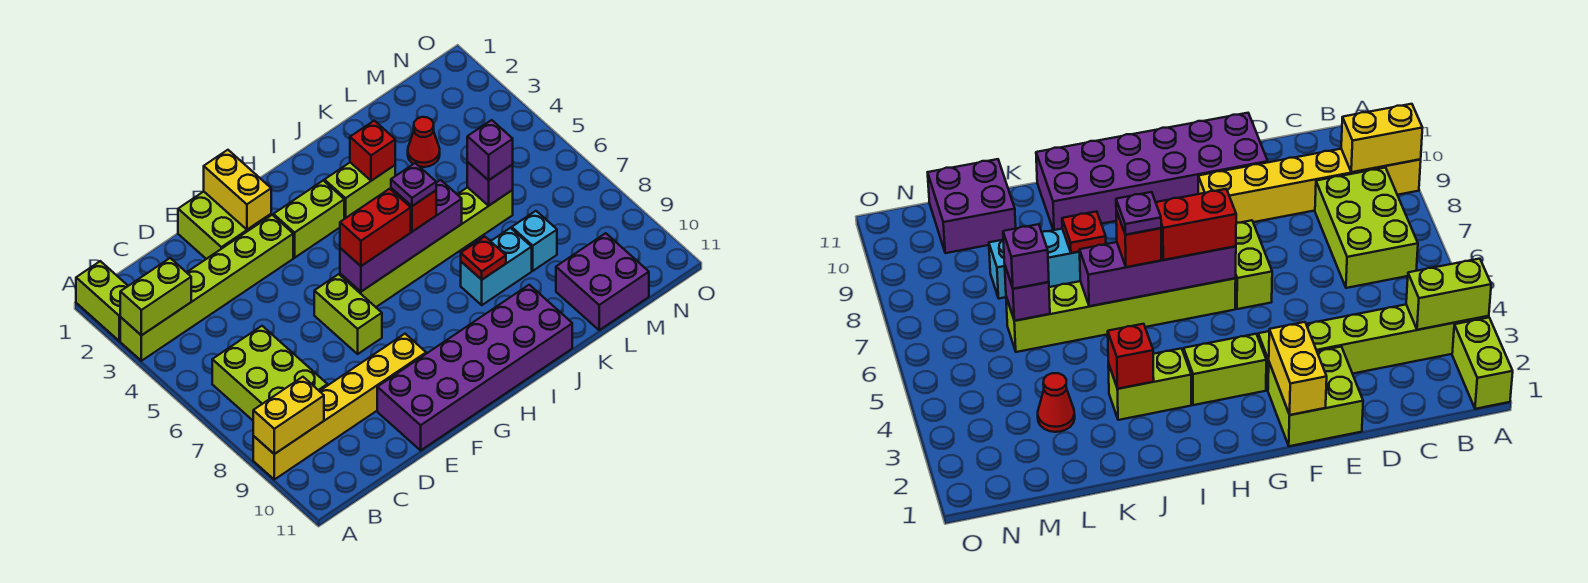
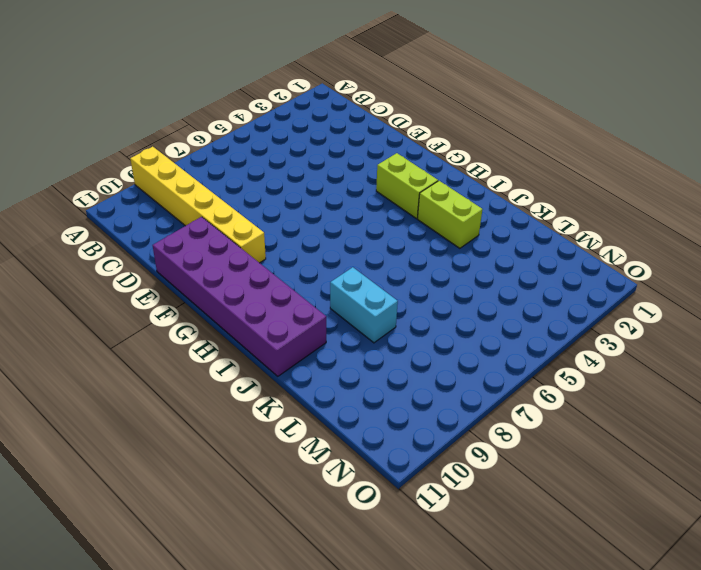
none -> lime 1x2 brick [76,261,128,341]
none -> lime 1x6 brick [120,215,293,361]
none -> lime 2x3 brick [212,326,327,420]

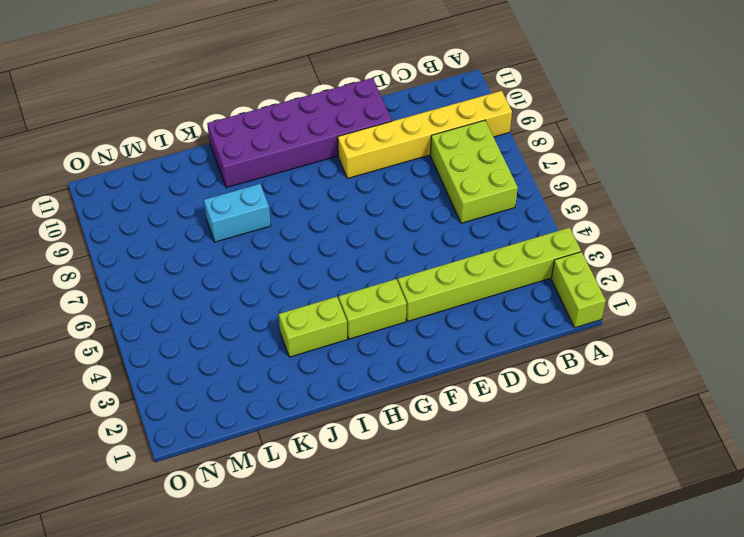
none -> lime 2x2 brick [178,192,271,259]
none -> lime 1x2 brick [314,274,382,354]
none -> lime 1x6 brick [340,187,513,307]

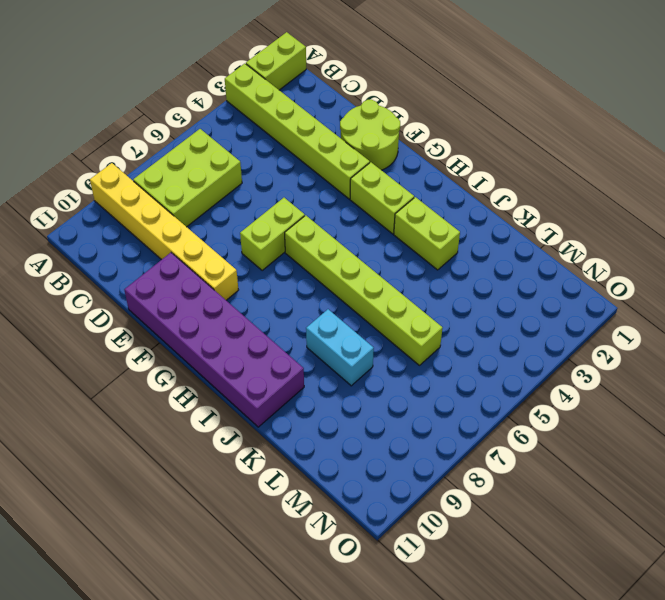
lime 2x2 round brick [340,100,400,170] -> lime 2x2 brick [178,192,271,259]
none -> red 1x1 cone [408,117,440,167]
none -> cyan 1x1 brick [512,211,557,271]
none -> purple 2x2 brick [556,233,649,330]

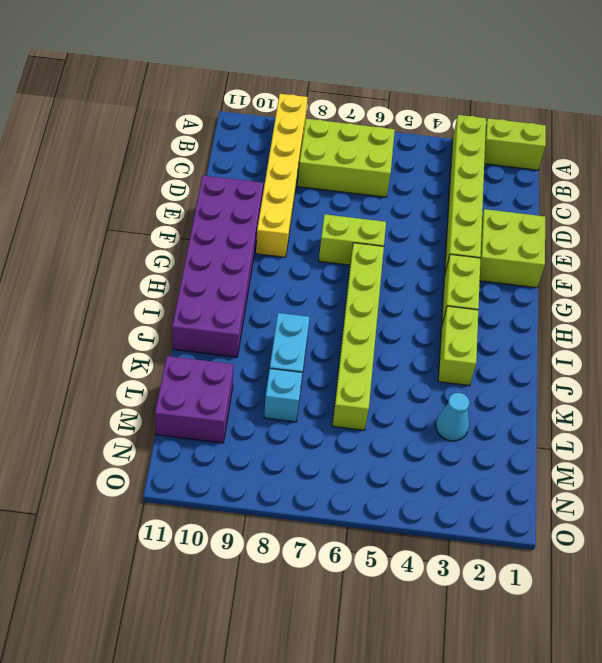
cyan 1x1 cone [436,393,470,441] -> red 1x1 cone [408,117,440,167]
none -> lime 1x2 brick [120,258,191,335]
none -> yellow 1x2 brick [253,377,324,454]
none -> yellow 1x2 brick [204,150,271,230]

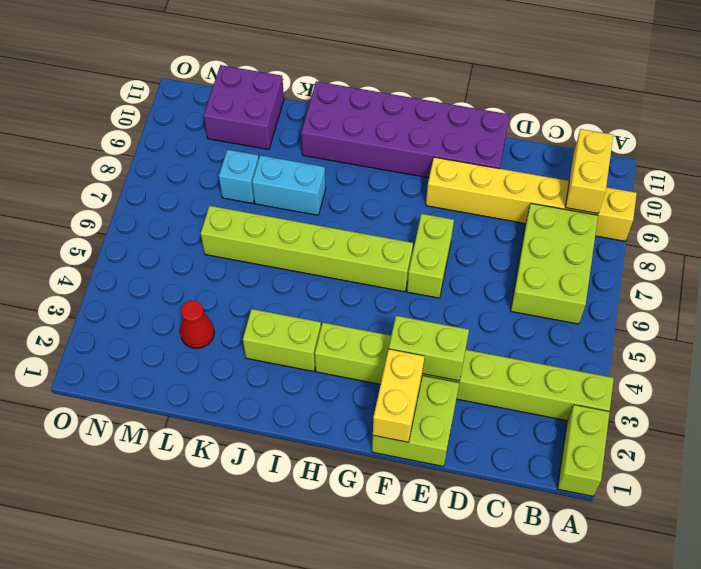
yellow 1x2 brick [565,129,613,214] -> yellow 1x2 brick turned to [253,377,324,454]
lime 1x2 brick [389,316,469,381] -> lime 1x2 brick moved to [120,258,191,335]
none -> purple 1x4 brick [340,180,462,292]
none -> red 1x1 brick [350,121,395,181]
none -> red 1x1 plate [461,237,506,280]

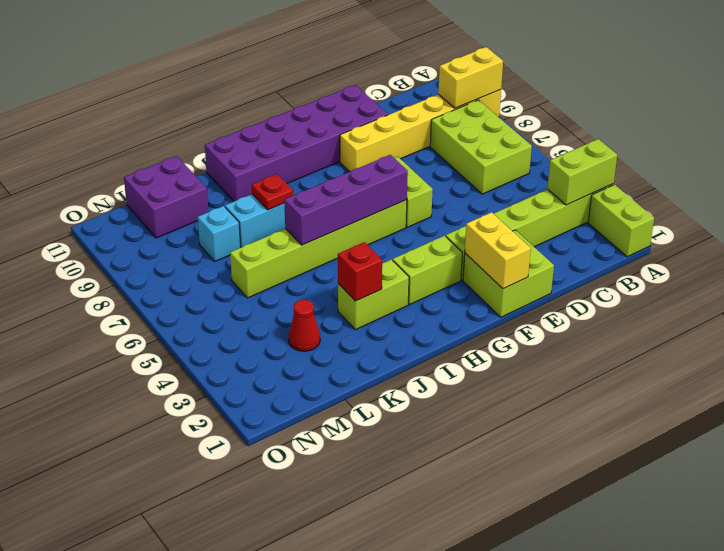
none -> purple 1x1 brick [467,162,513,206]
none -> red 1x2 brick [340,189,411,266]
none -> red 1x1 brick [391,188,436,232]

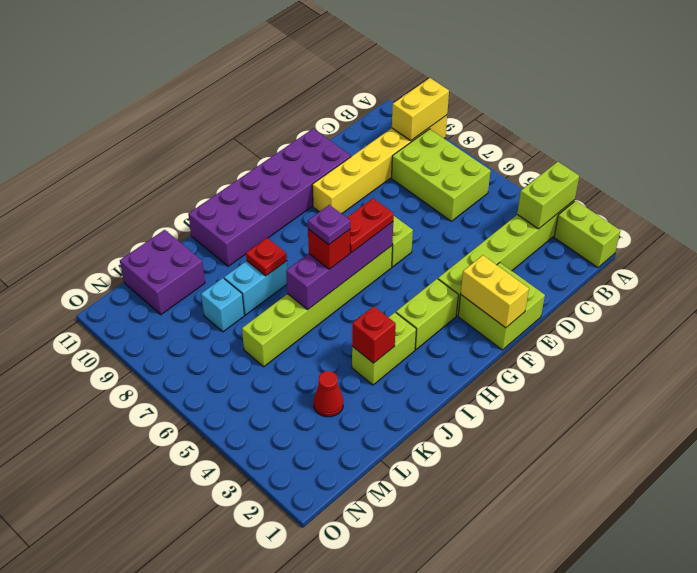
red 1x2 plate [347,198,394,252] -> red 1x2 brick [340,189,411,266]
none -> purple 1x1 brick [467,162,513,206]
none -> purple 1x1 brick [467,120,513,180]

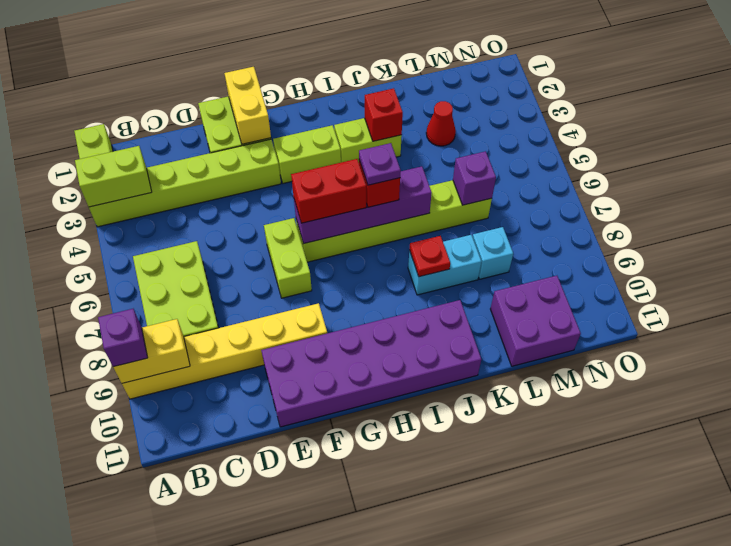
purple 1x1 brick [98,309,148,367] -> purple 1x1 brick moved to [467,120,513,180]

